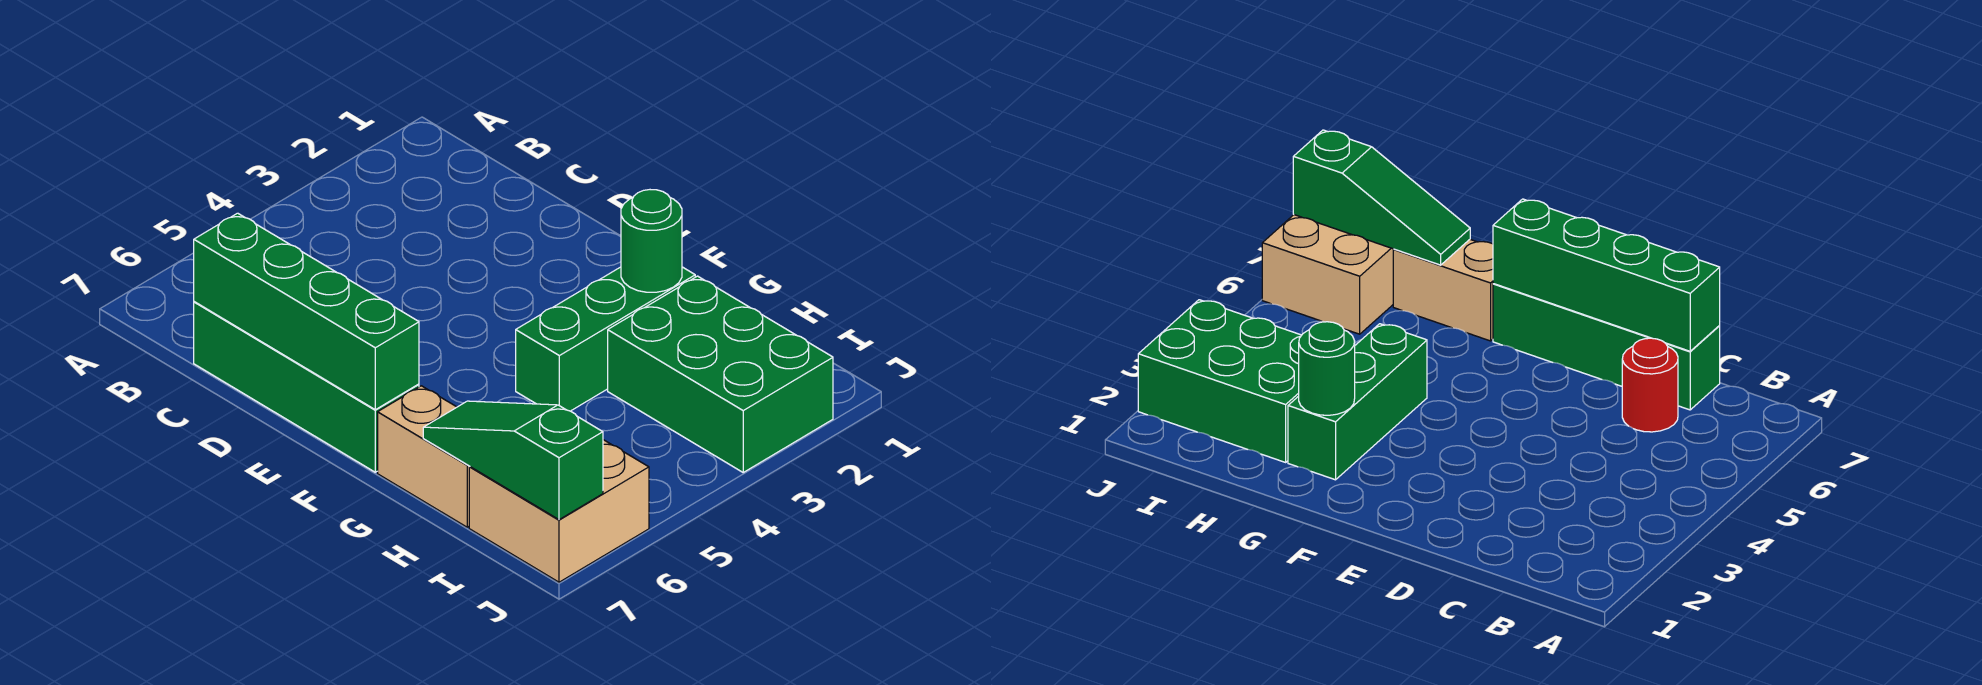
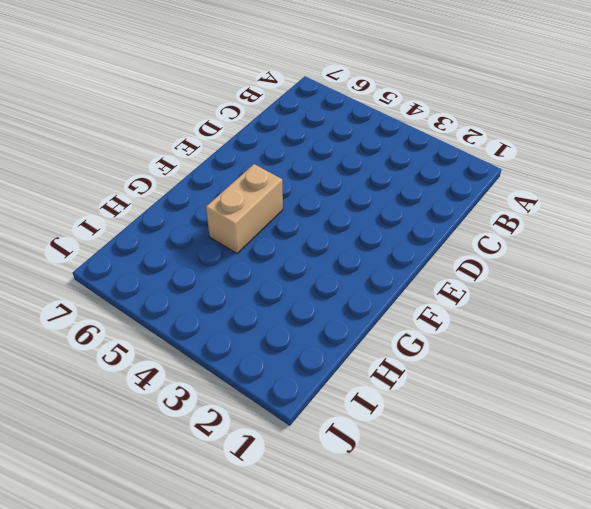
tan 1x2 brick [206,164,283,254] -> tan 1x2 brick moved to [378,386,470,527]
none -> red 1x1 round brick [1622,338,1678,432]
none -> green 1x4 brick [194,302,419,472]

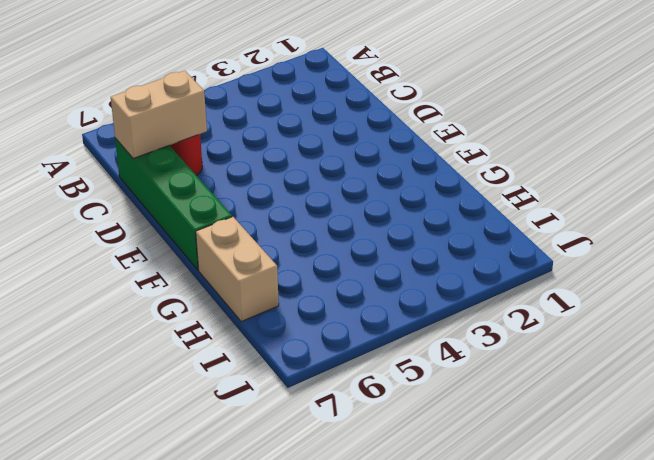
tan 1x2 brick [111,71,207,158] -> green 1x4 brick [194,213,419,410]
none -> green 1x3 brick [516,267,695,411]
none -> green 2x3 brick [608,276,833,472]

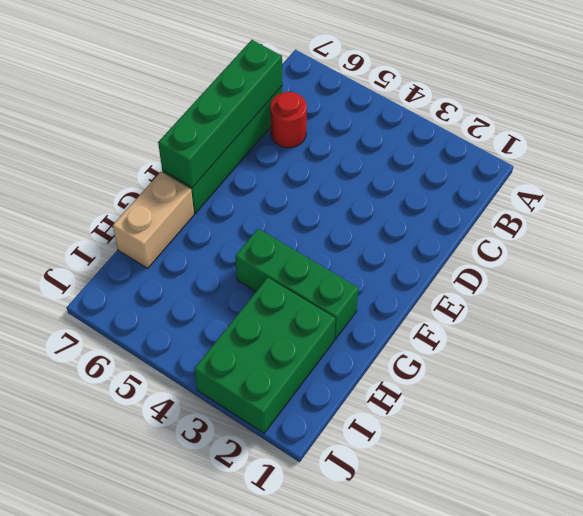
none -> tan 2x2 brick [469,440,649,582]
none -> green 1x1 round brick [621,190,682,292]

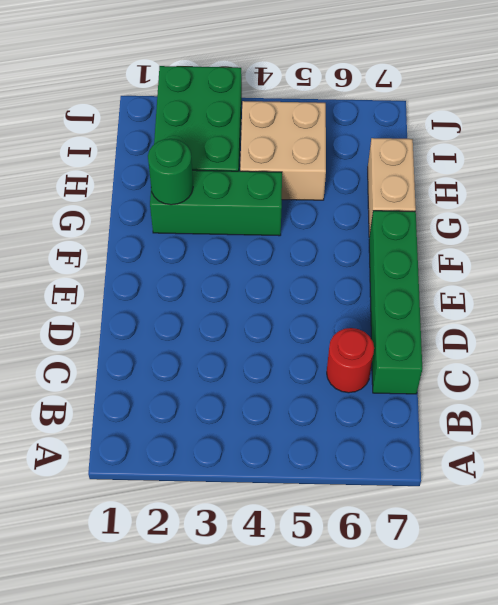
tan 2x2 brick [240,101,326,200] -> tan 2x2 brick moved to [469,440,649,582]
none -> green 1x4 brick [194,213,419,410]
none -> green 1x3 slope [423,401,603,520]

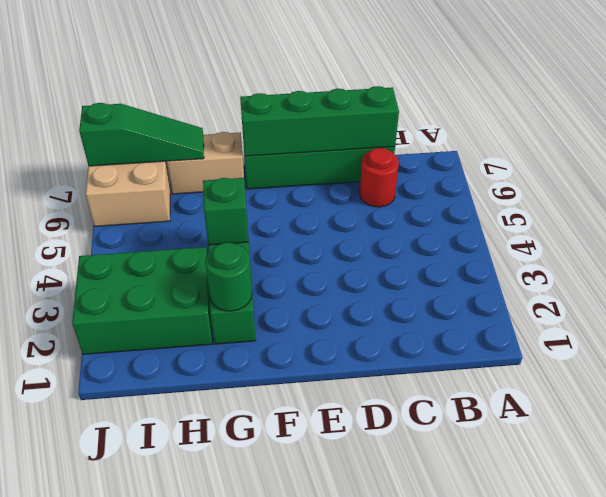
green 1x1 brick [203,178,249,245] -> none

